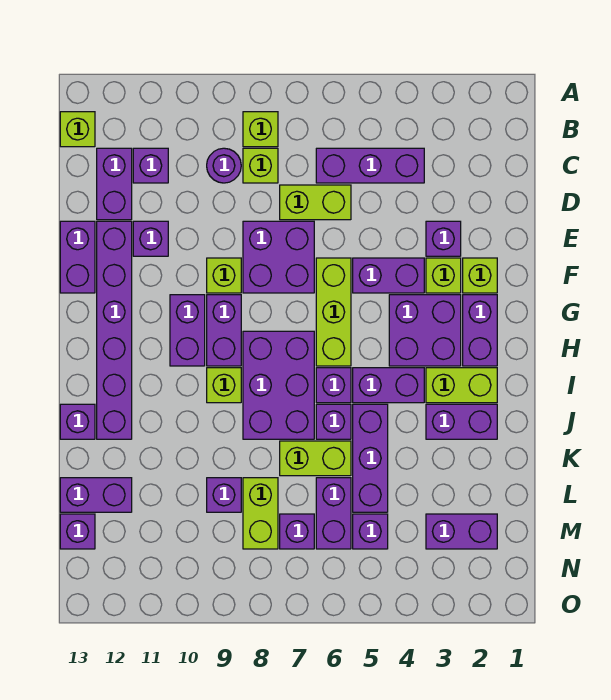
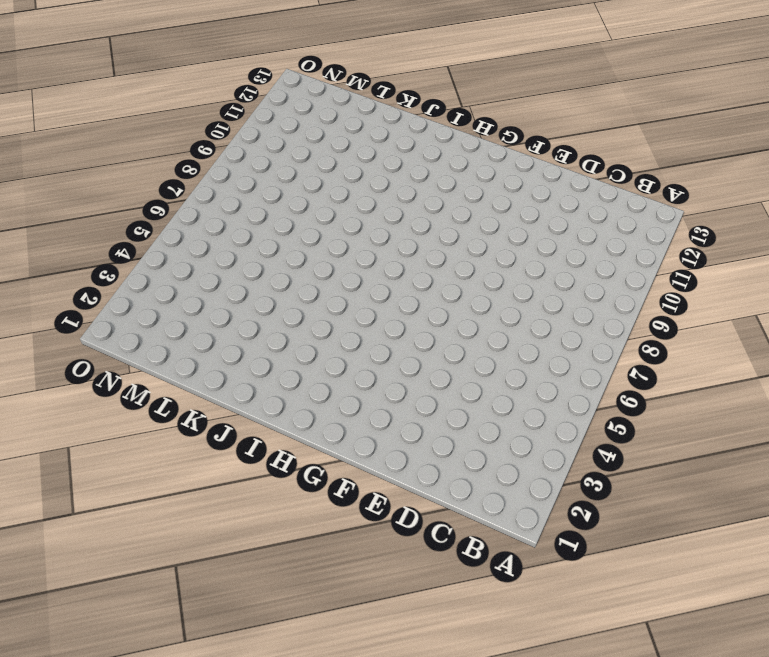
none -> lime 1x1 brick [243,112,278,147]
none -> lime 1x1 brick [60,112,95,147]
none -> purple 1x3 brick [316,148,424,183]
none -> lime 1x1 brick [243,148,278,183]

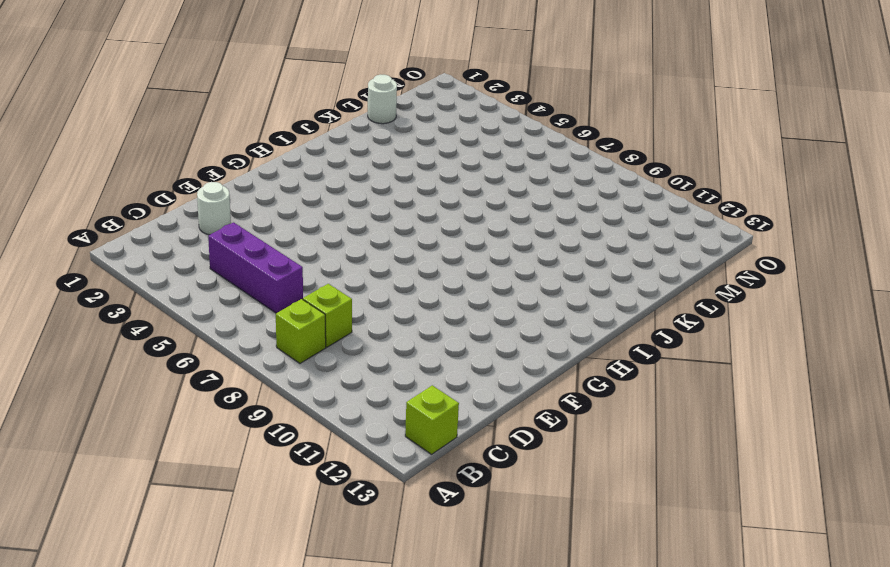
white 1x1 round brick [197,182,231,235] -> none
white 1x1 round brick [368,75,397,124] -> none
none -> purple 1x1 round brick [207,148,241,183]
none -> purple 1x1 brick [133,148,168,183]
none -> purple 1x2 brick [97,148,132,220]
none -> lime 1x2 brick [280,185,351,220]

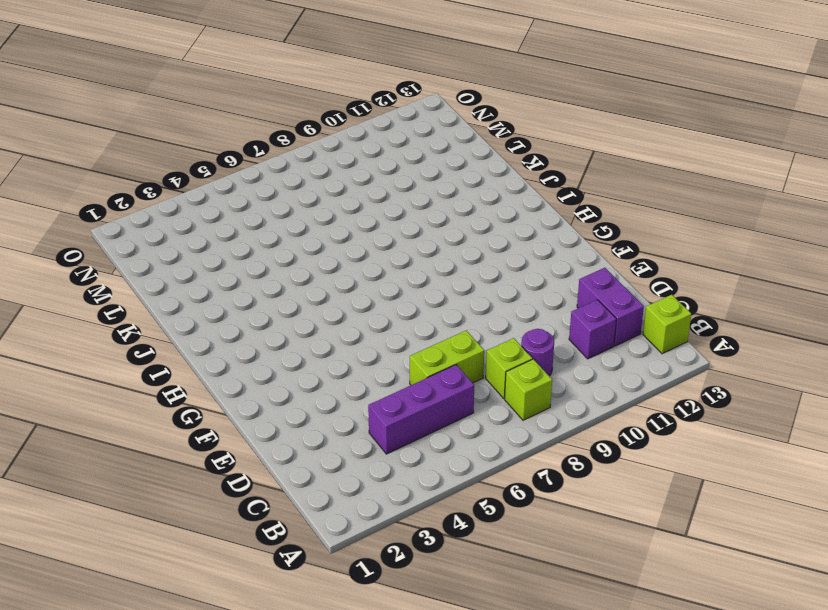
none -> purple 1x1 brick [426,221,461,256]
none -> purple 2x2 brick [243,221,314,293]
none -> purple 1x1 brick [133,221,168,256]
none -> purple 1x6 brick [97,221,132,439]

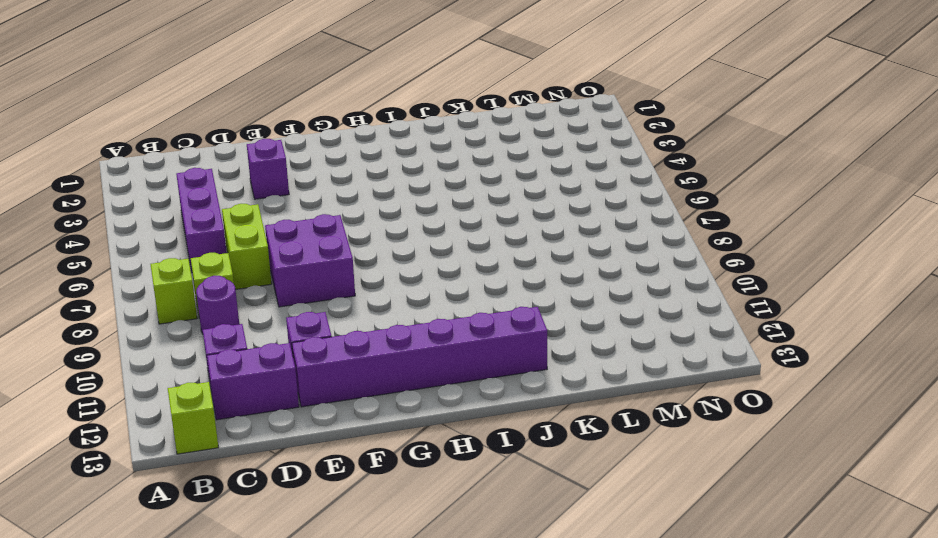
none -> purple 1x2 brick [60,221,95,293]
none -> lime 1x1 brick [463,258,497,293]
none -> lime 1x1 brick [426,258,461,293]
none -> purple 1x2 brick [353,258,424,293]

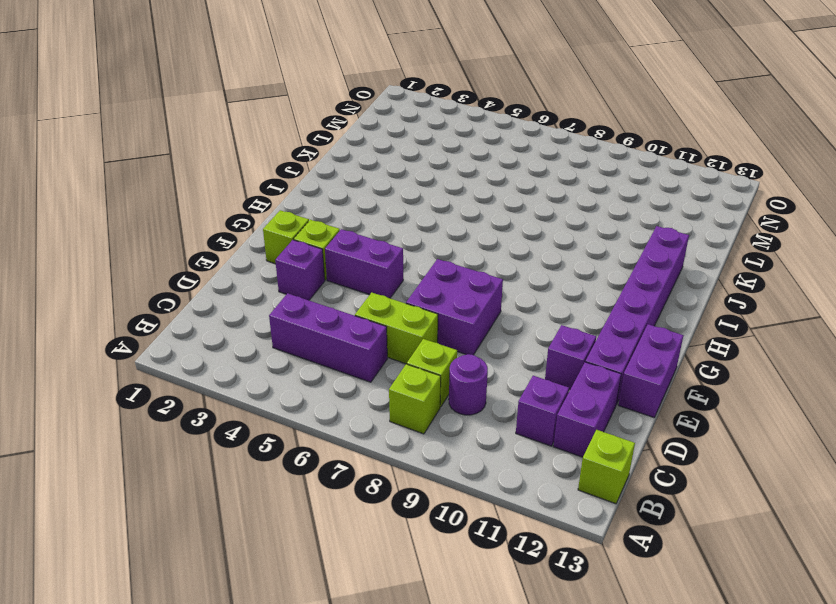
none -> lime 1x3 brick [316,258,351,366]
none -> lime 1x1 brick [207,258,241,293]
none -> purple 1x2 brick [463,295,497,366]
none -> purple 2x2 brick [389,295,461,366]

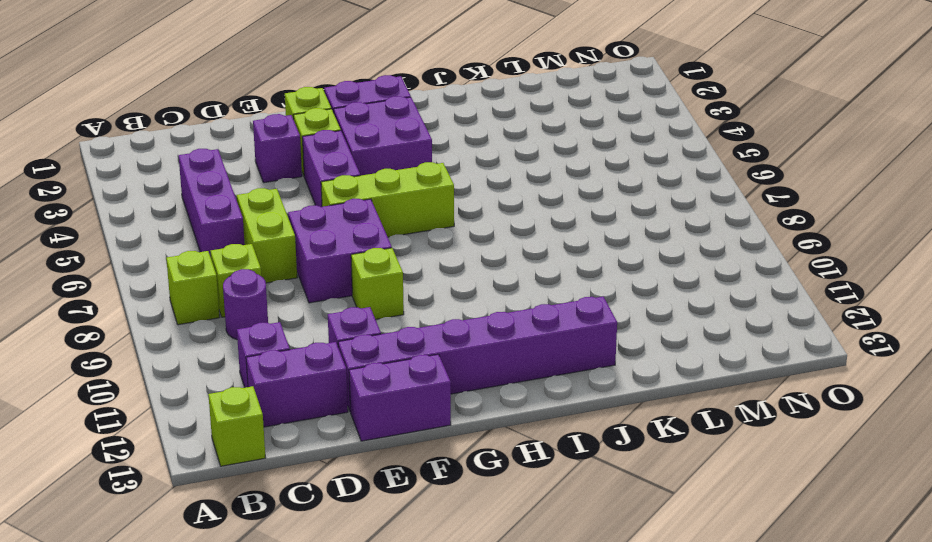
none -> purple 1x2 brick [207,295,241,366]
none -> purple 1x2 brick [170,295,205,366]
none -> purple 2x3 brick [243,331,314,439]
none -> lime 1x2 brick [426,368,497,403]

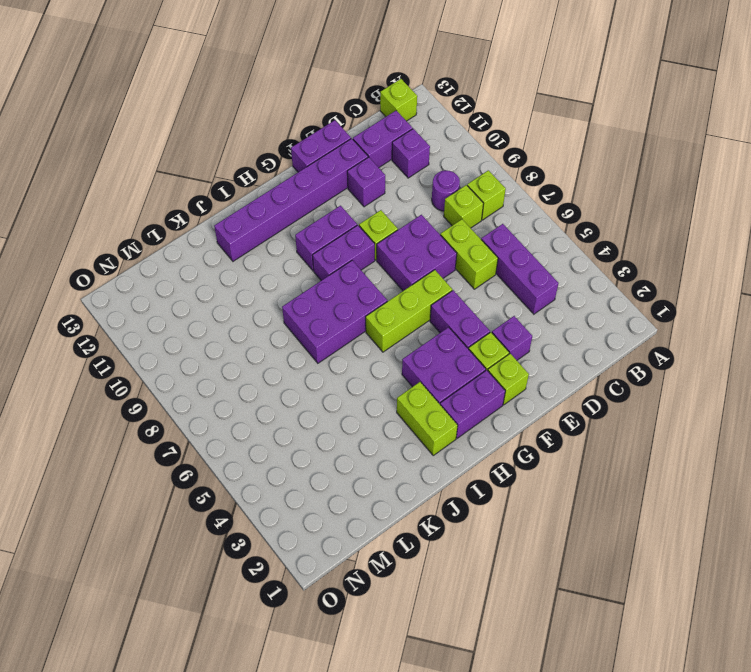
none -> purple 1x2 brick [353,368,424,403]
none -> purple 1x1 brick [316,368,351,403]
none -> lime 1x1 brick [207,368,241,403]
none -> purple 1x2 brick [426,404,497,439]

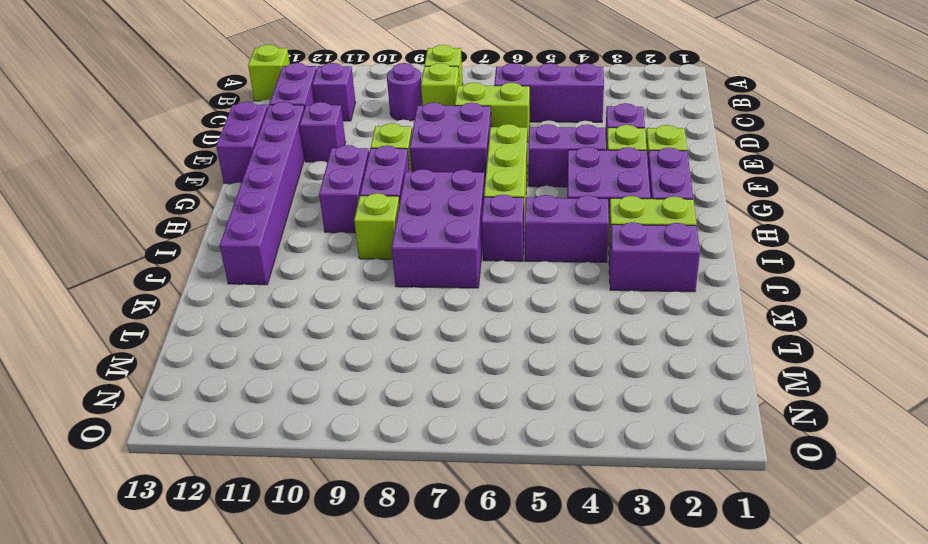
none -> purple 1x3 brick [353,404,388,512]
none -> purple 1x1 brick [316,404,351,439]
none -> purple 1x1 brick [60,404,95,439]
none -> lime 1x2 brick [280,441,351,476]

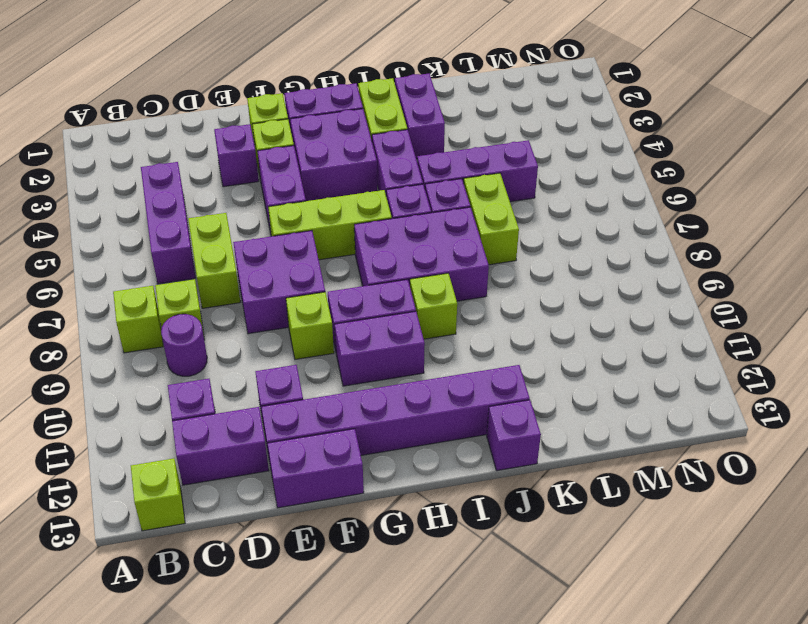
none -> purple 1x2 brick [316,478,351,549]
none -> lime 1x2 brick [243,478,278,549]
none -> purple 1x1 brick [207,478,241,512]
none -> purple 1x2 brick [60,478,132,512]

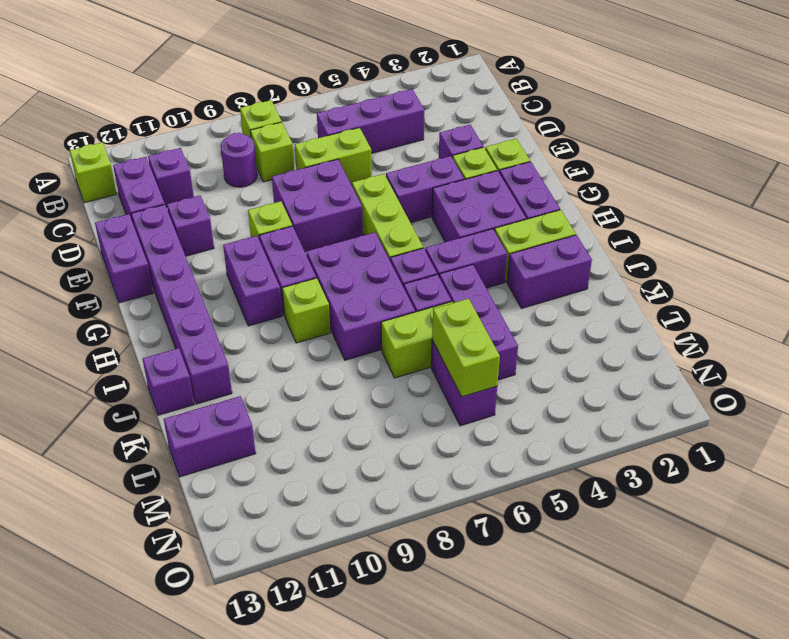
lime 1x2 brick [432,299,500,397] -> lime 1x2 brick moved to [243,478,278,549]
none -> purple 1x1 brick [207,478,241,512]
none -> purple 1x2 brick [426,514,497,549]
none -> purple 1x1 brick [353,514,388,549]
none -> purple 1x1 brick [280,514,314,549]

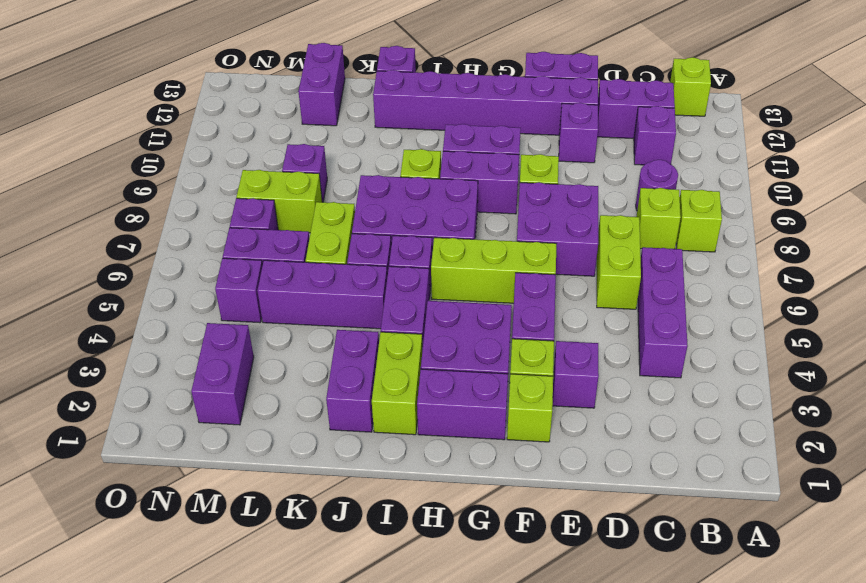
none -> purple 1x1 brick [60,514,95,549]

